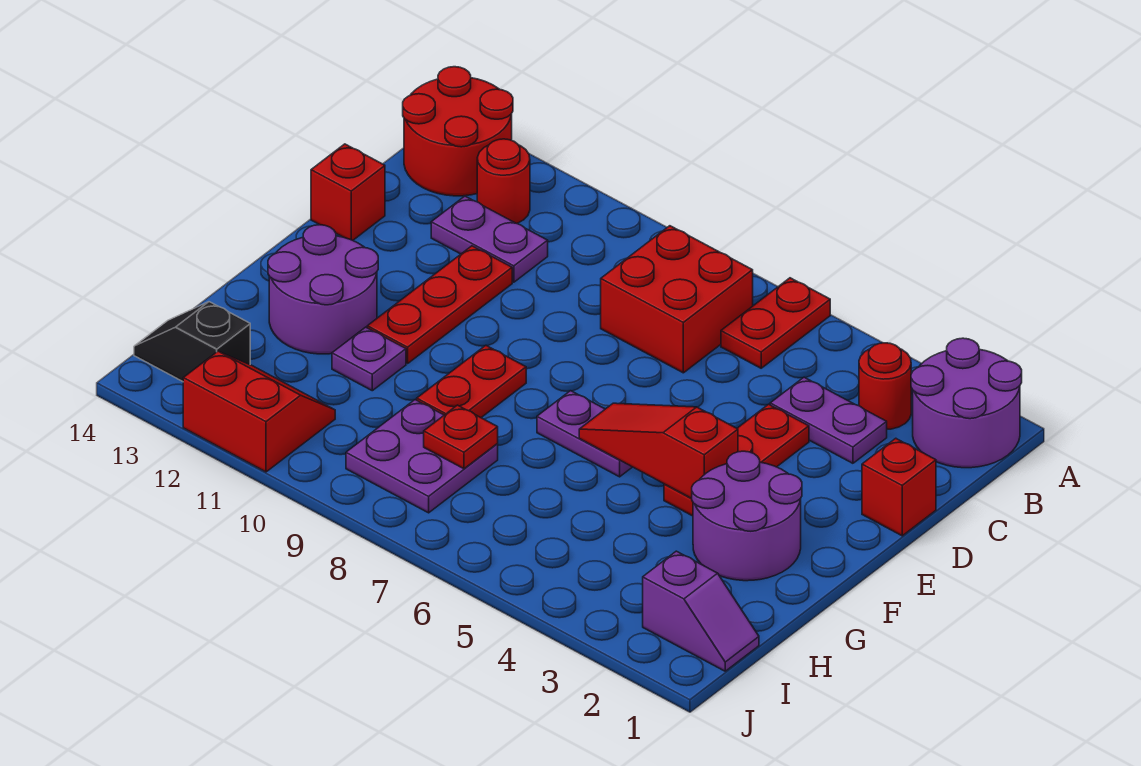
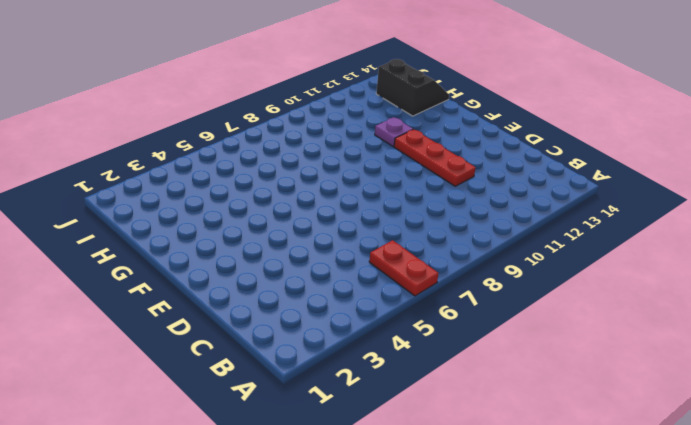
black 2x2 slope [376,59,449,116] -> black 1x2 slope [134,302,250,382]
none -> purple 2x2 round brick [911,338,1022,468]
none -> red 2x2 round brick [403,67,513,196]
none -> red 1x1 round brick [859,343,911,429]

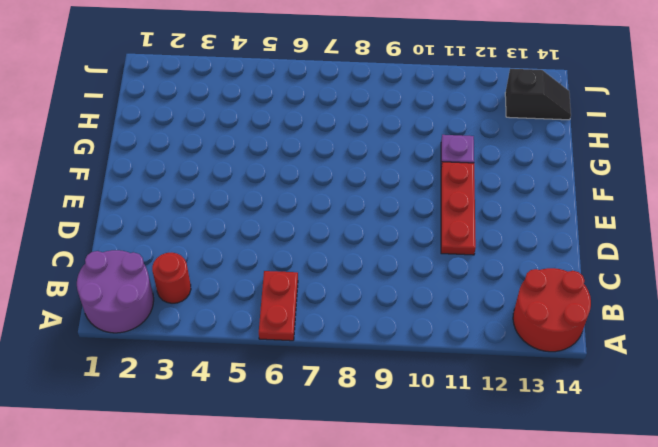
none -> red 2x2 brick [601,226,753,373]
none -> red 1x1 round brick [477,139,530,223]
none -> purple 1x2 plate [770,377,887,463]

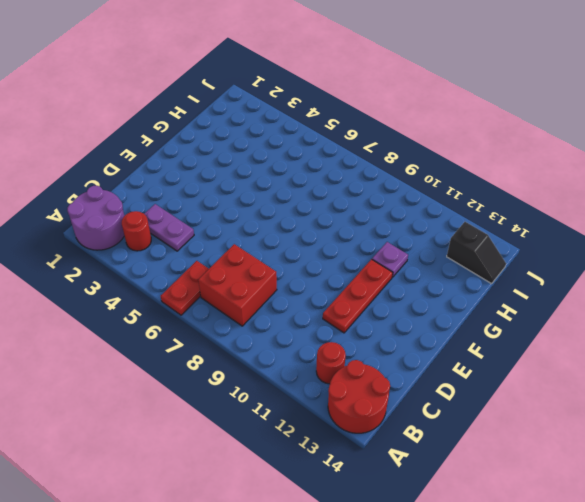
none -> purple 1x2 plate [431,196,548,282]
none -> red 1x1 brick [862,438,936,536]
none -> red 1x3 plate [664,404,809,516]

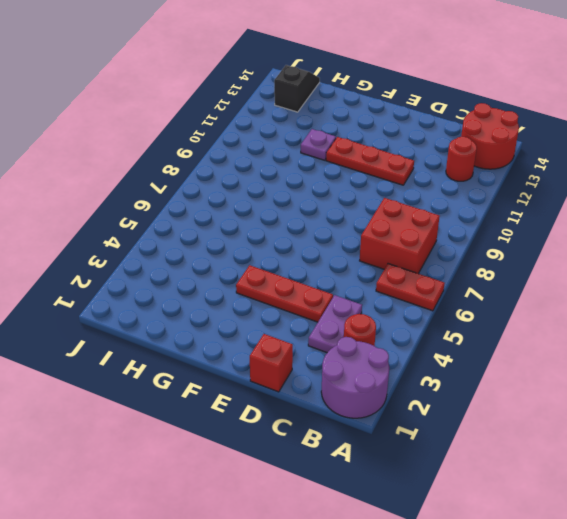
none -> purple 1x2 plate [431,196,548,282]
none -> red 1x1 brick [311,144,385,240]
none -> purple 2x2 round brick [692,451,802,581]

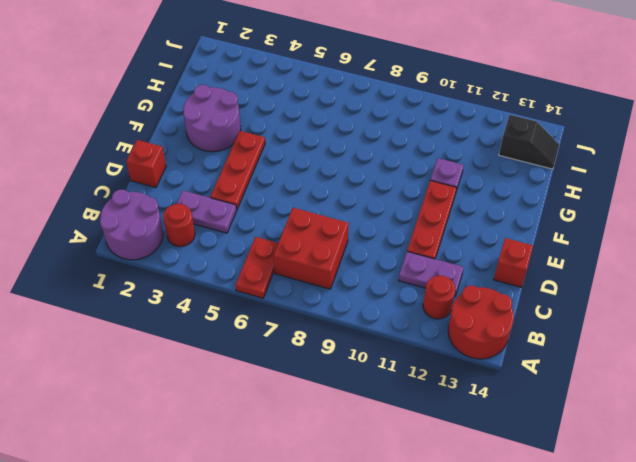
none -> purple 1x2 plate [537,391,632,477]
none -> red 1x2 plate [417,346,526,417]
none -> purple 2x2 round brick [268,225,378,354]

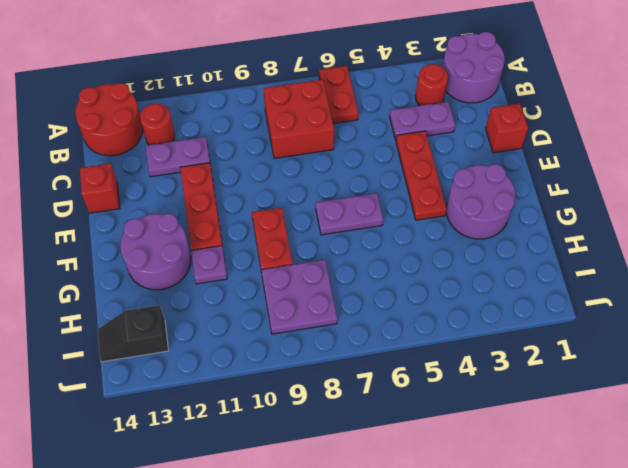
none -> purple 1x2 slope [643,551,759,671]
none -> red 2x2 slope [183,351,335,472]
none -> red 1x3 slope [579,403,738,498]

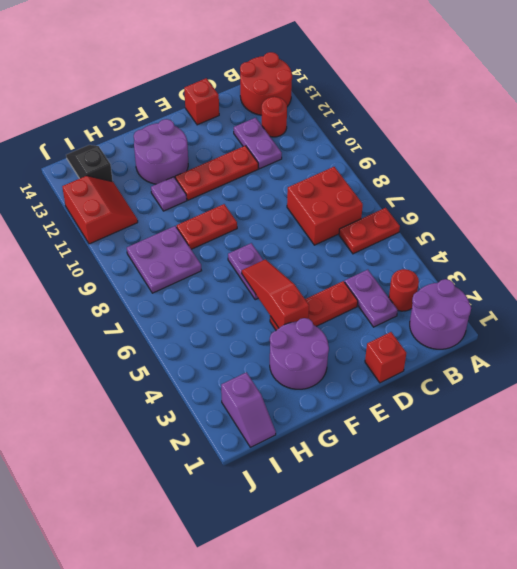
none -> red 1x1 plate [424,405,498,469]

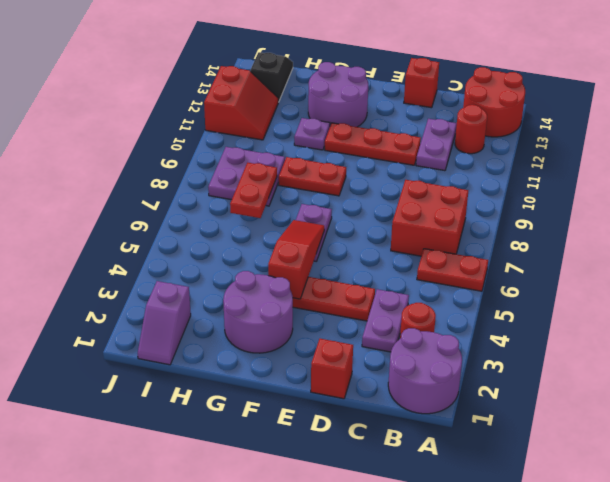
red 1x2 plate [230,163,277,218] -> red 1x1 plate [424,405,498,469]

